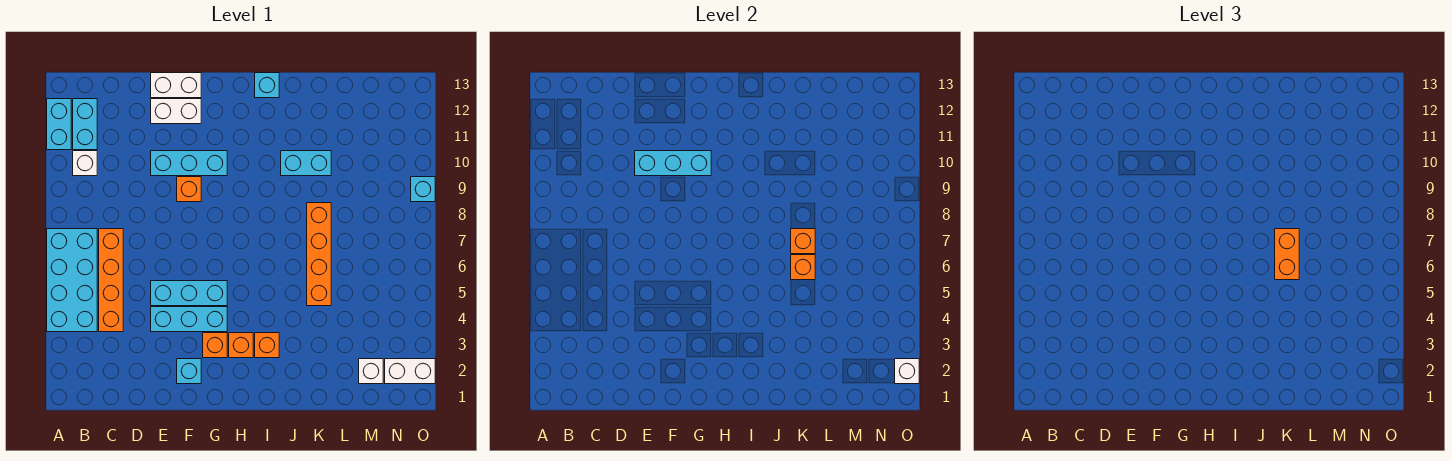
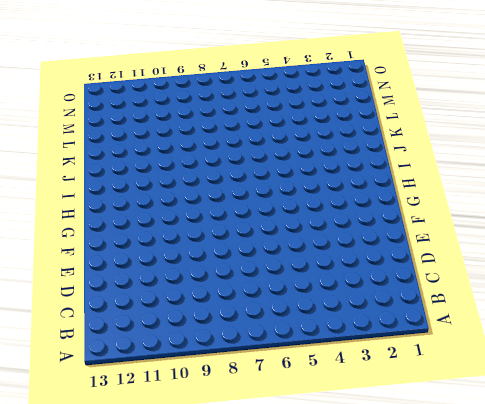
none -> cyan 2x4 brick [47,229,97,332]
none -> cyan 1x2 brick [47,99,71,150]
none -> white 1x1 brick [73,151,97,176]

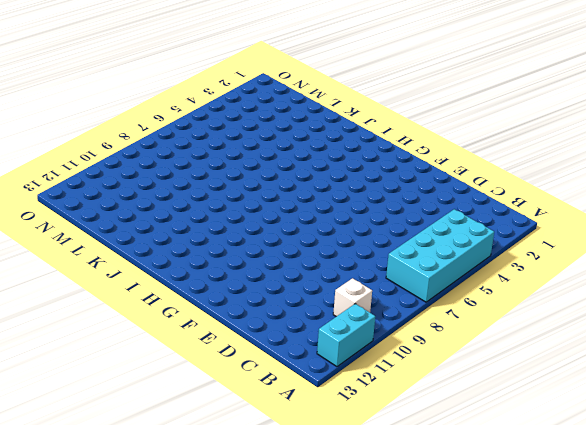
none -> cyan 1x2 brick [73,99,97,150]
none -> orange 1x4 brick [99,229,123,332]
none -> cyan 1x3 brick [151,307,227,332]

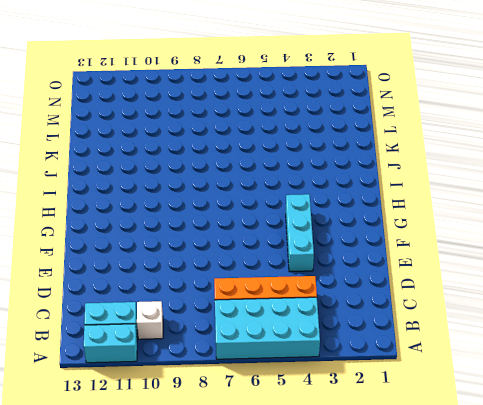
none -> cyan 1x3 brick [151,281,227,306]
none -> cyan 1x3 brick [151,151,227,176]
none -> white 1x2 brick [151,99,201,124]

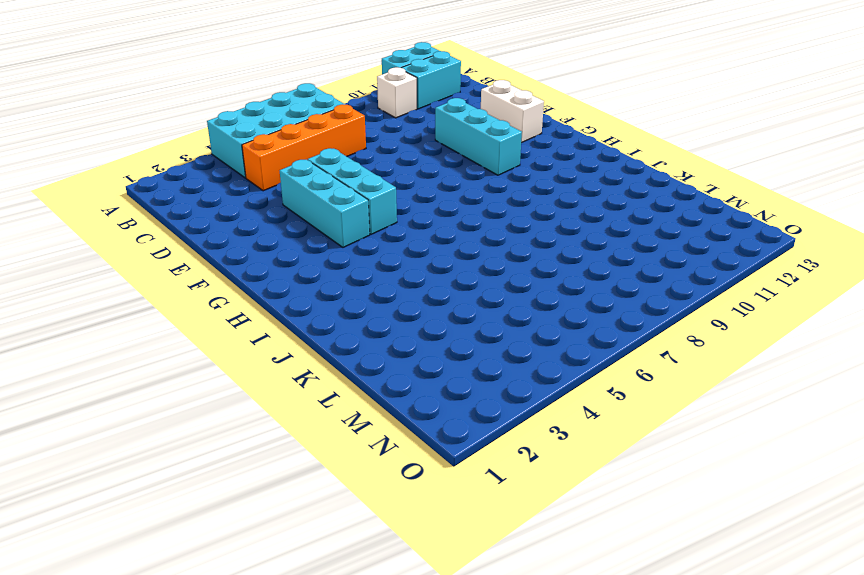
none -> white 1x2 brick [151,73,201,98]
none -> cyan 1x1 brick [177,359,201,384]
none -> orange 1x1 brick [177,177,201,202]

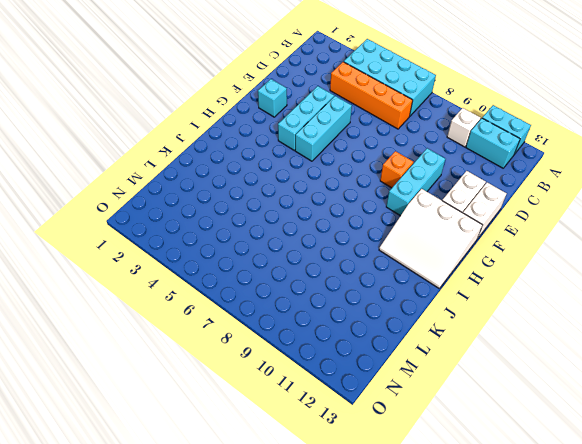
white 3x3 slope [379,189,482,288] -> cyan 1x1 brick [255,73,279,98]
none -> orange 1x1 brick [203,333,227,358]
none -> orange 1x1 brick [229,333,253,358]
none -> orange 1x1 brick [255,333,279,358]

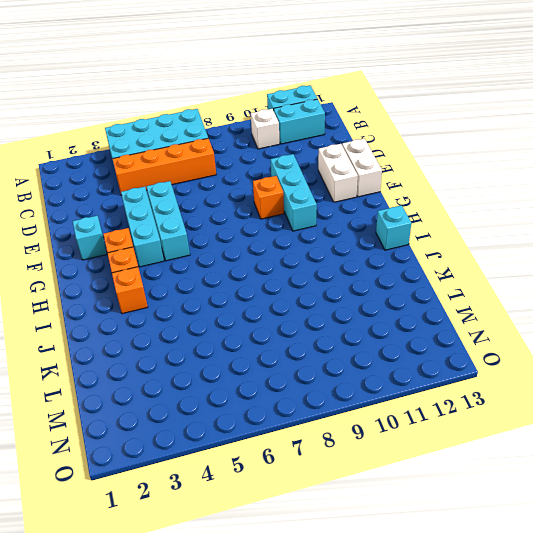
none -> cyan 1x2 brick [281,151,331,176]
none -> orange 1x4 brick [307,203,331,306]
none -> white 1x1 brick [359,359,383,384]

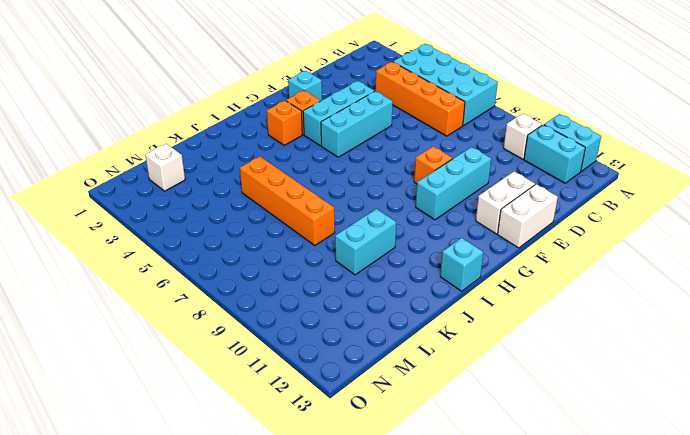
none -> orange 1x1 brick [255,333,279,358]
none -> white 1x2 brick [385,359,435,384]
none -> cyan 1x1 brick [411,177,435,202]

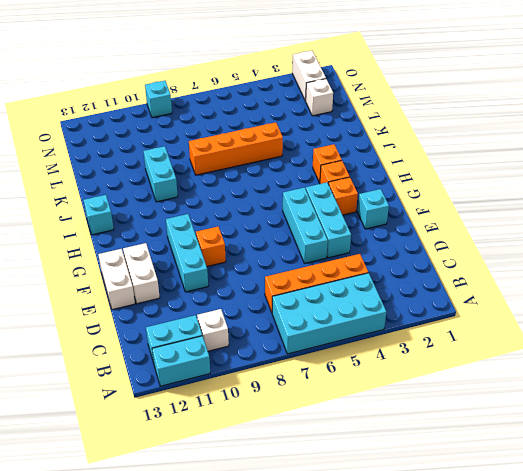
none -> cyan 1x3 brick [635,151,711,176]
none -> orange 1x1 brick [791,255,815,280]
none -> orange 1x1 brick [791,229,815,254]

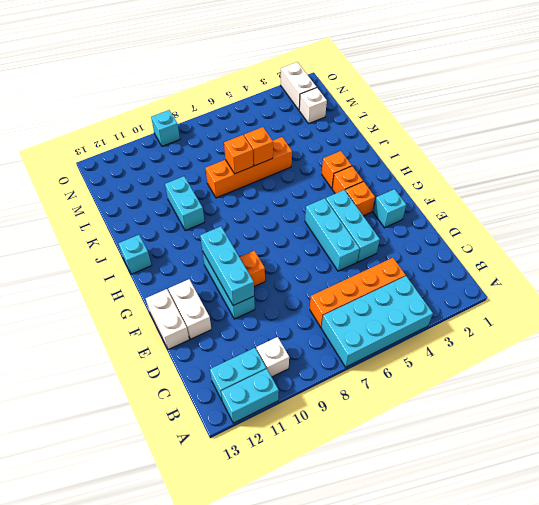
none -> white 1x1 brick [895,359,919,384]
none -> orange 1x2 brick [1275,229,1299,280]

